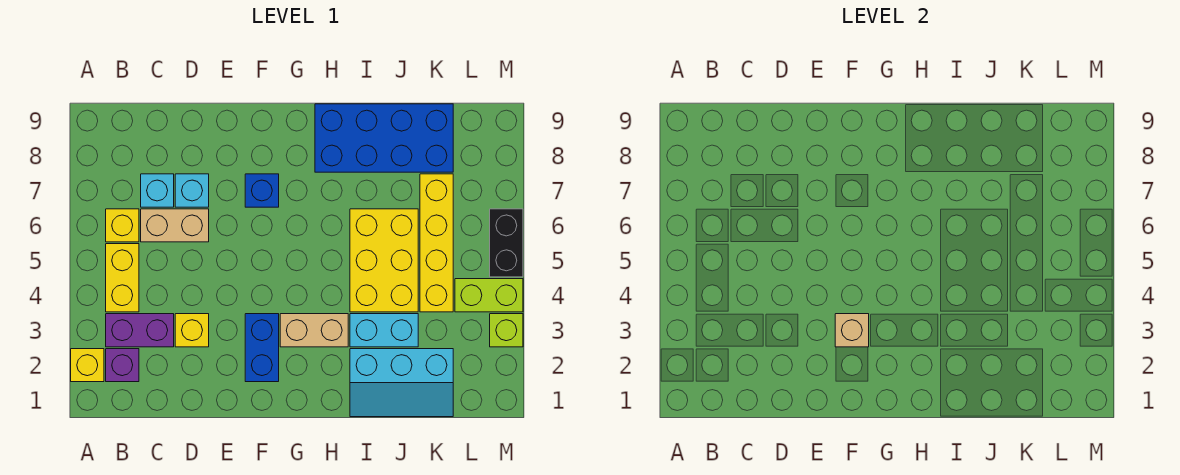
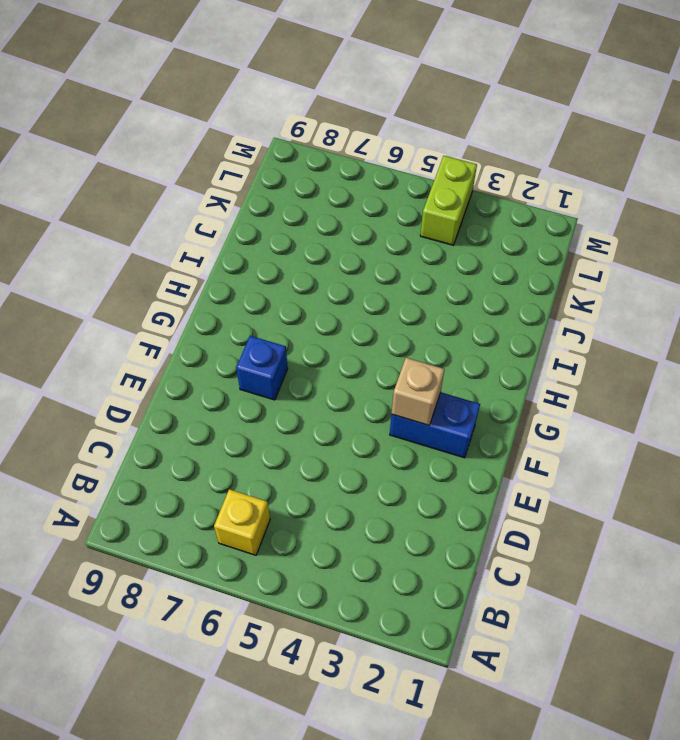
none -> yellow 1x1 brick [71,349,104,382]
none -> purple 1x1 brick [106,349,139,382]
none -> purple 1x2 brick [106,314,174,347]

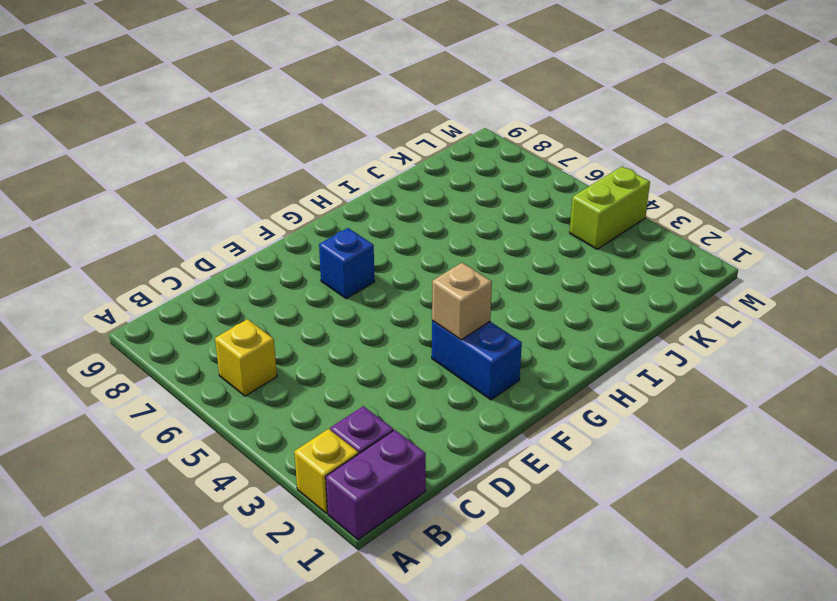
purple 1x2 brick [326,430,426,540] -> purple 1x2 brick moved to [106,314,174,347]
none -> yellow 1x2 brick [106,244,139,312]
none -> tan 1x2 brick [141,209,209,242]
none -> cyan 1x1 brick [141,174,174,207]

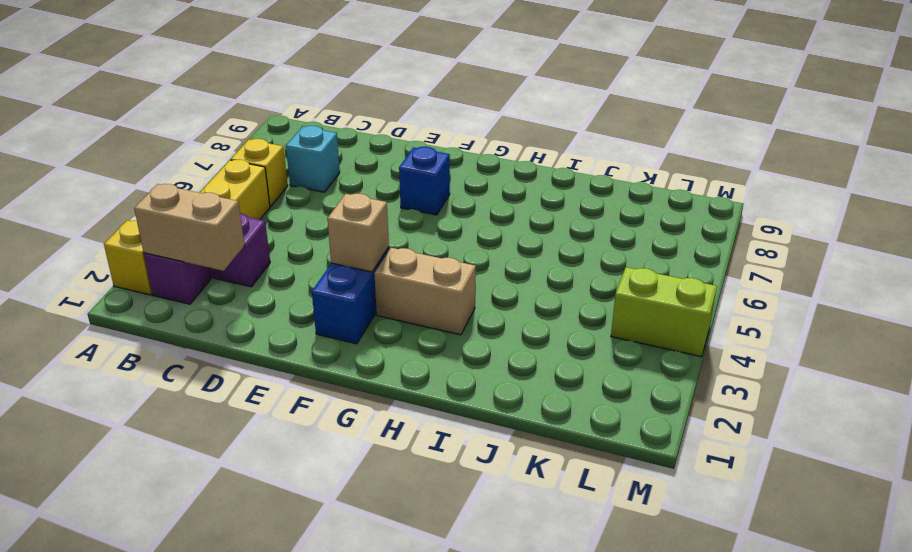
tan 1x2 brick [134,184,244,271] -> tan 1x2 brick moved to [141,209,209,242]
none -> yellow 1x1 brick [175,314,209,347]
none -> cyan 1x1 brick [175,174,209,207]
none -> blue 2x4 brick [315,104,453,172]

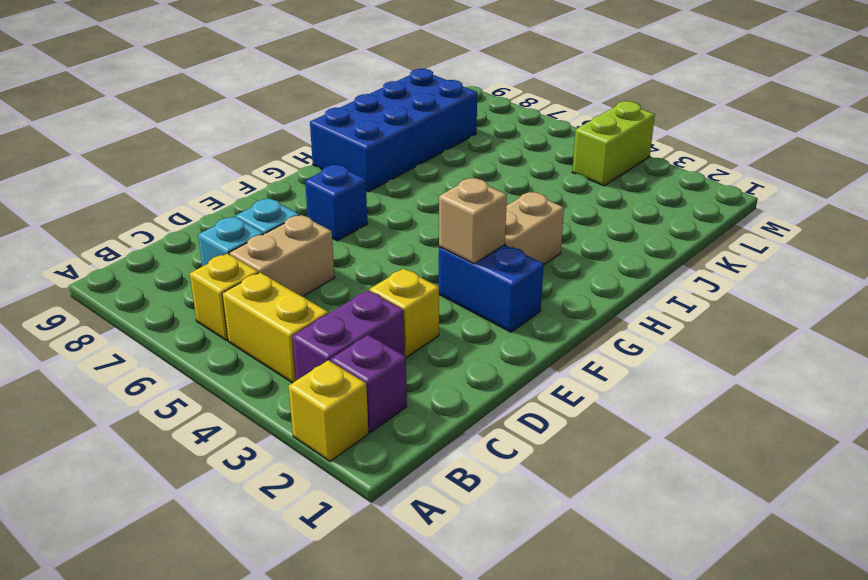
none -> cyan 2x3 slope [350,349,453,417]
none -> cyan 1x2 brick [350,314,418,347]
none -> yellow 2x3 brick [350,209,418,312]

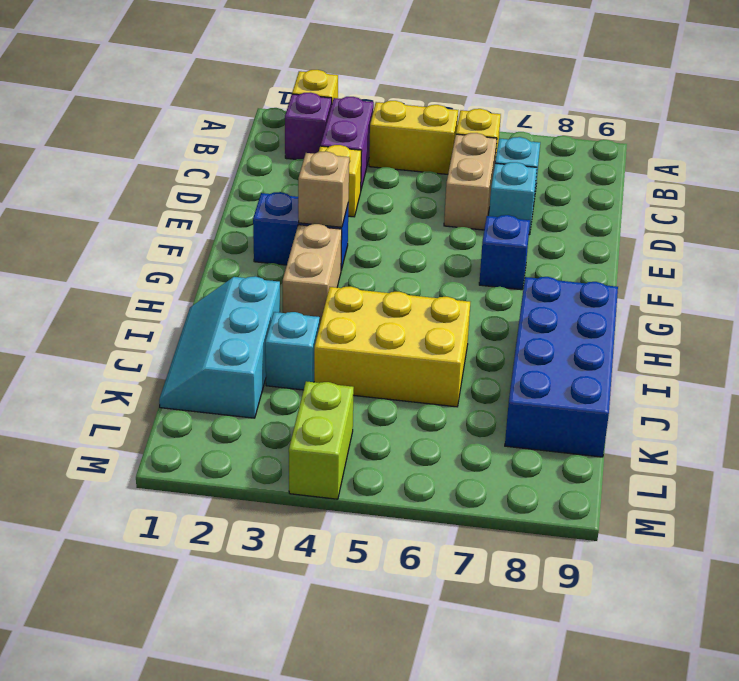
cyan 1x1 brick [265,312,320,390] -> cyan 1x2 brick [350,314,418,347]
none -> yellow 1x4 brick [420,174,453,312]
none -> lime 1x1 brick [490,314,523,347]
none -> black 1x2 brick [490,209,523,277]

